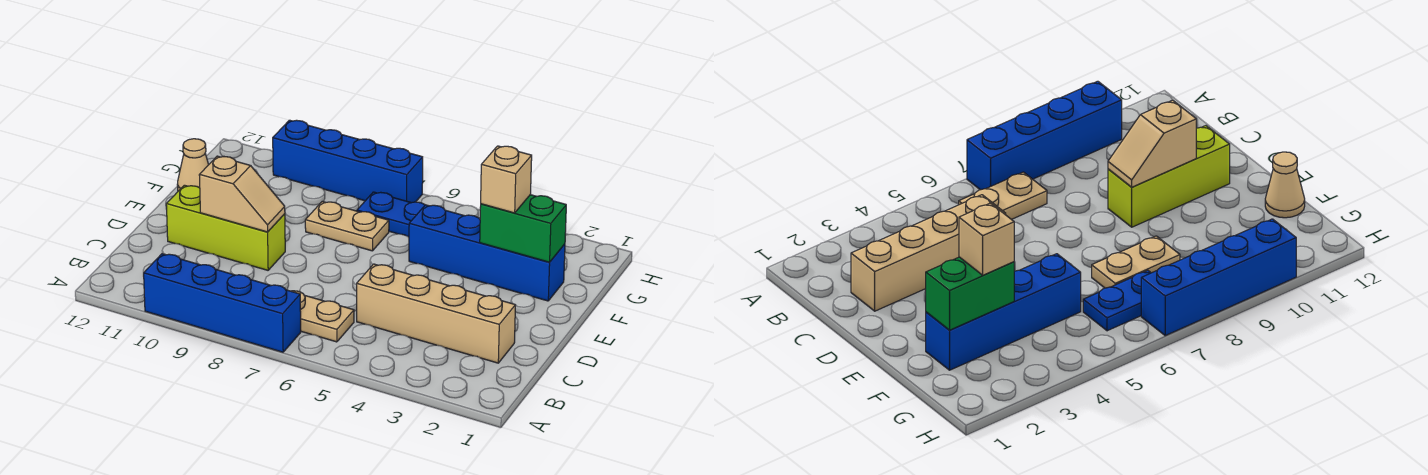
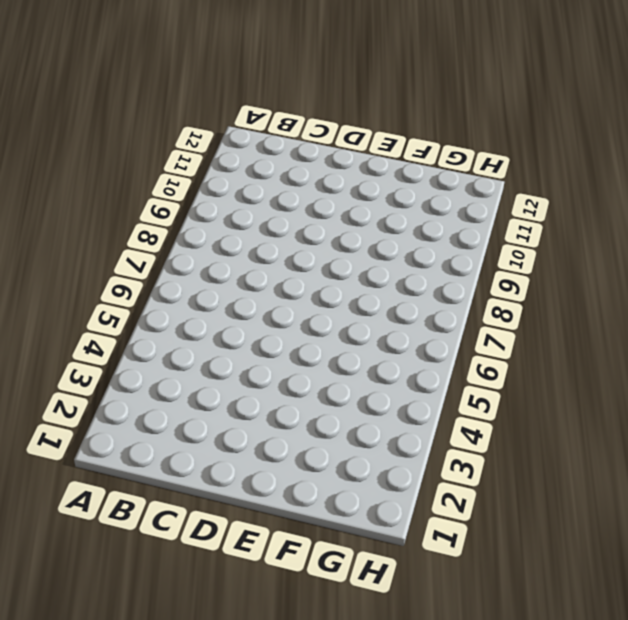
none -> blue 1x4 brick [144,254,301,352]
none -> tan 1x2 plate [292,291,354,342]
none -> tan 1x4 brick [357,264,516,363]

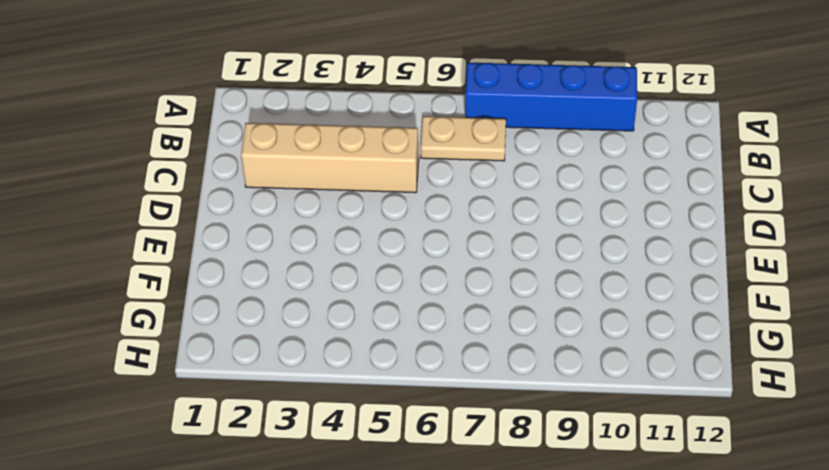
none -> lime 1x3 brick [166,185,285,270]
none -> blue 1x4 brick [409,205,565,301]
none -> tan 1x2 plate [305,202,389,251]

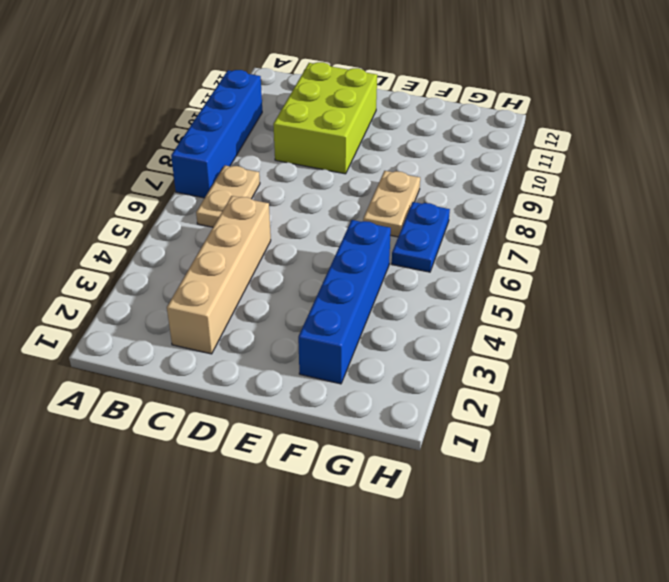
lime 2x3 brick [273,62,377,174] -> lime 1x3 brick [166,185,285,270]
none -> tan 1x1 cone [177,139,209,191]
none -> blue 1x4 brick [273,120,423,203]
none -> tan 1x2 slope [199,156,285,232]

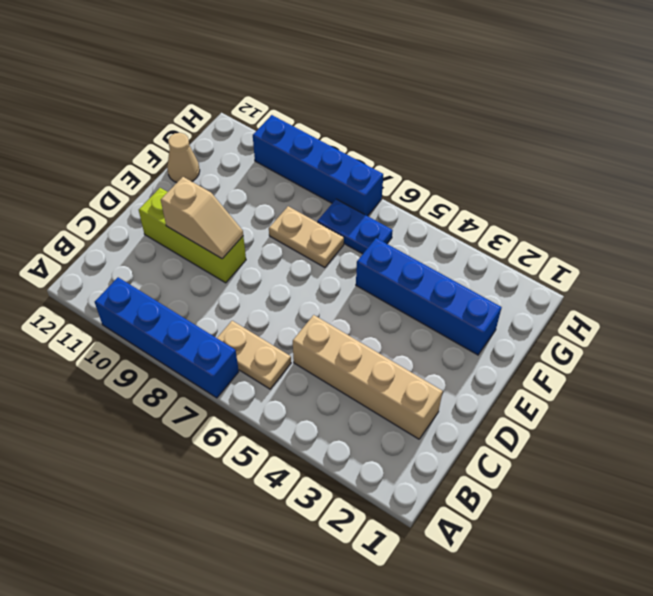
none -> green 1x2 brick [480,195,566,262]
none -> tan 1x1 brick [481,146,532,213]

